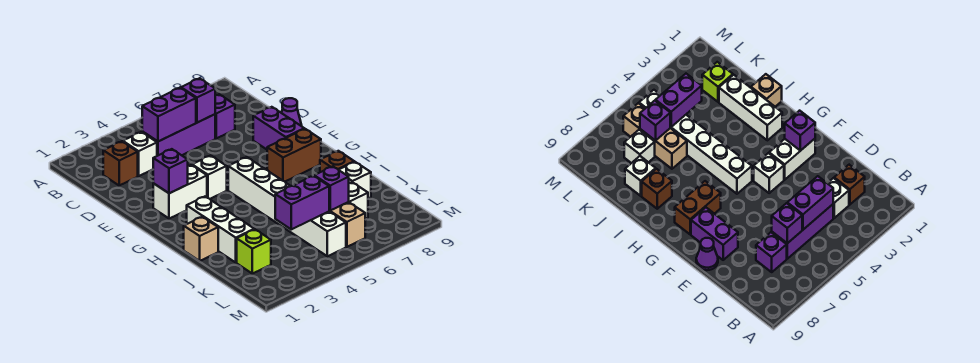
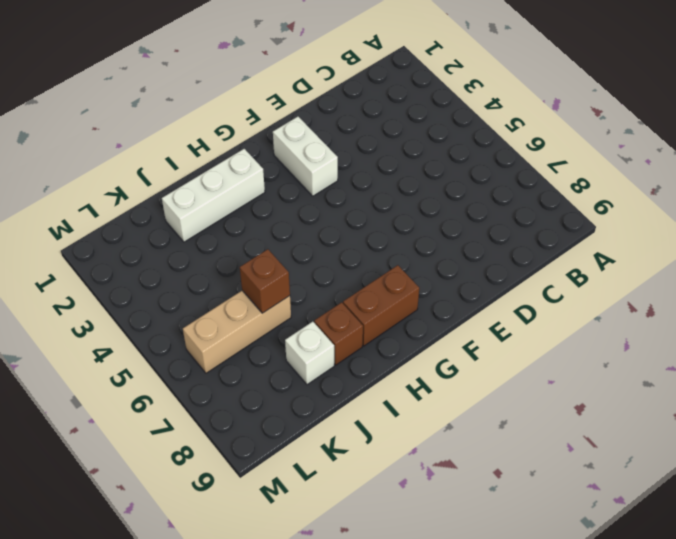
brown 1x2 brick [343,265,419,346] -> brown 1x2 brick turned to [267,129,321,181]
brown 1x1 brick [240,249,290,313] -> brown 1x1 brick moved to [103,141,138,185]
none -> white 1x1 brick [123,132,157,176]
none -> purple 1x3 brick [142,114,215,156]
none -> purple 1x1 brick [215,94,235,138]

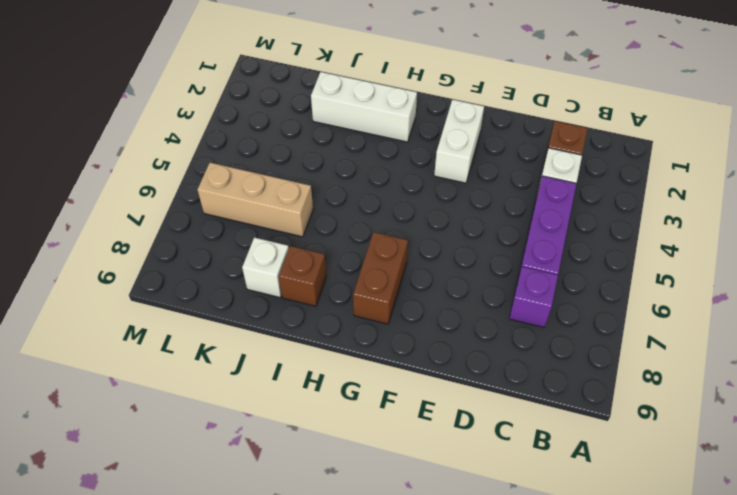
none -> purple 1x2 brick [253,107,304,149]
none -> purple 1x1 cone [282,98,302,126]
none -> white 1x1 brick [192,156,227,199]

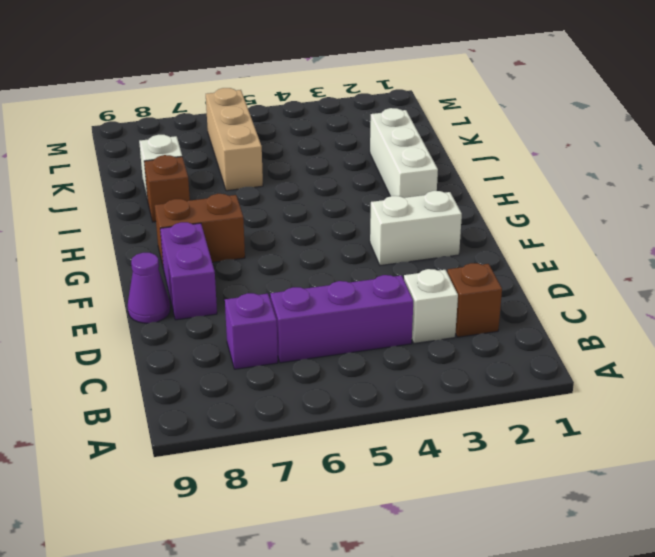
none -> white 1x1 brick [192,156,227,199]
none -> white 1x6 brick [228,157,346,256]
none -> tan 1x1 brick [184,217,218,261]

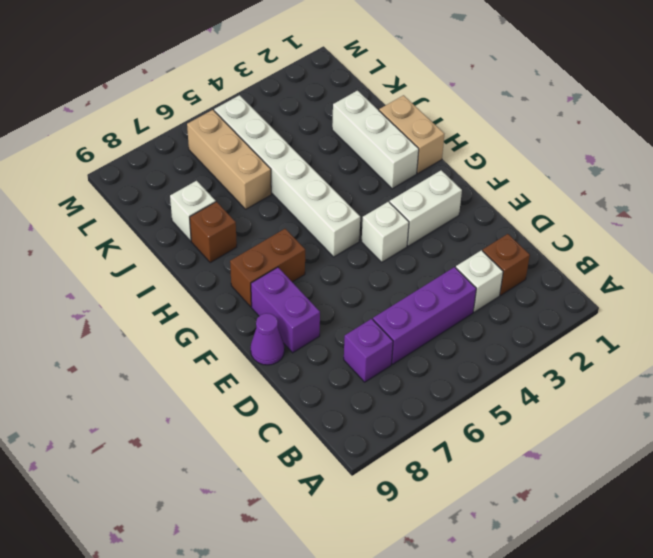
tan 1x2 brick [379,95,444,173] -> tan 1x1 brick [184,217,218,261]
none -> lime 1x1 brick [237,229,271,274]
none -> white 1x1 brick [349,182,368,219]
none -> purple 1x2 brick [142,88,196,141]

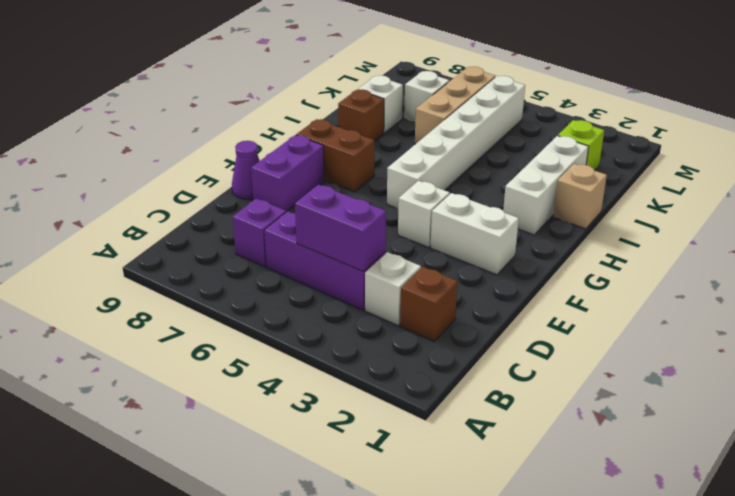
none -> purple 1x1 brick [181,78,215,123]
none -> purple 1x1 brick [153,149,188,193]
none -> purple 1x2 brick [275,176,329,229]

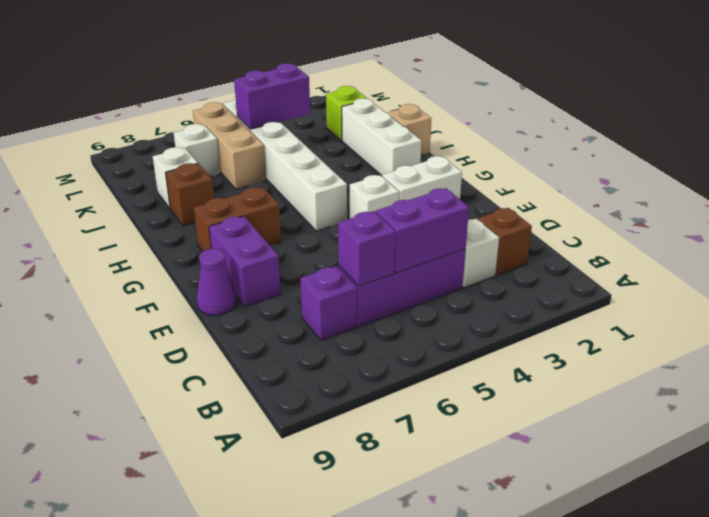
none -> purple 1x1 brick [153,149,188,193]
none -> purple 1x1 brick [314,166,349,211]

